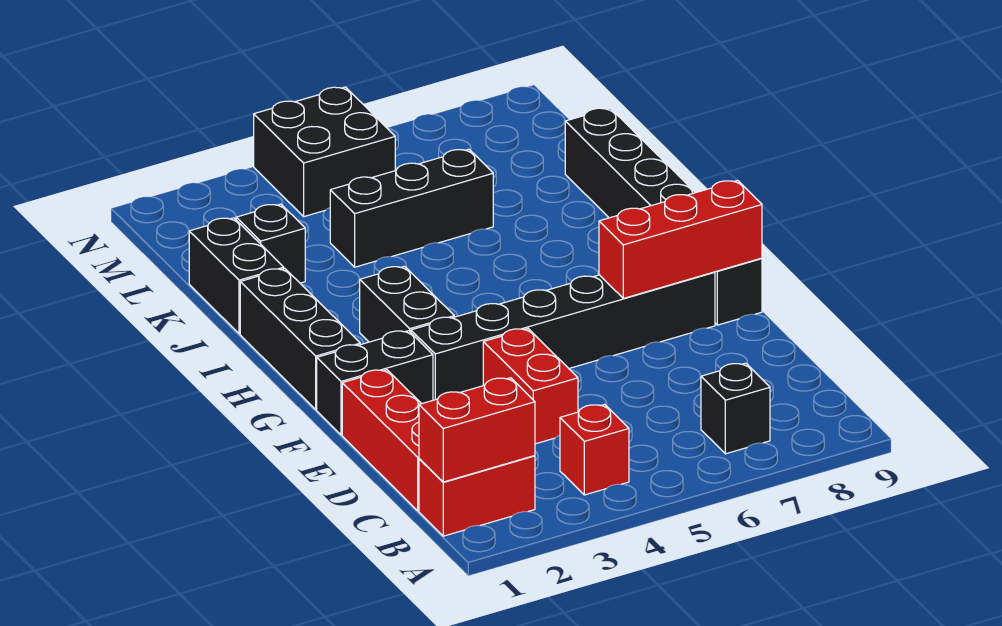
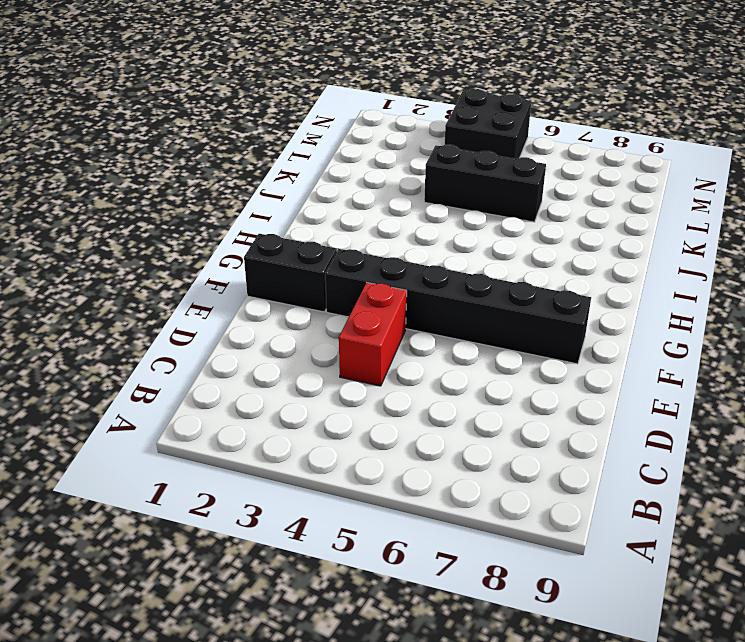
none -> red 1x2 brick [419,456,535,536]
none -> red 1x1 brick [560,404,629,495]
none -> black 1x1 brick [701,363,770,454]

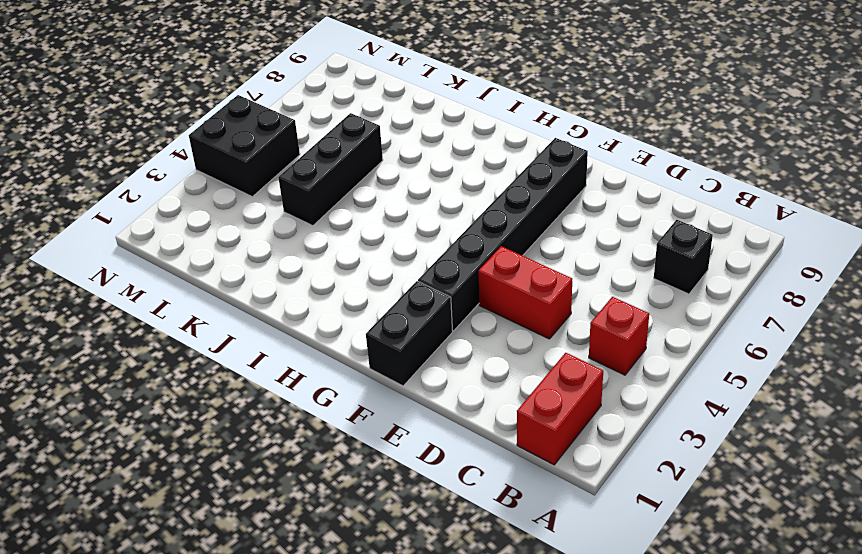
none -> red 1x3 brick [342,370,421,511]
none -> black 1x6 brick [565,108,762,325]
none -> black 1x3 brick [240,269,360,410]

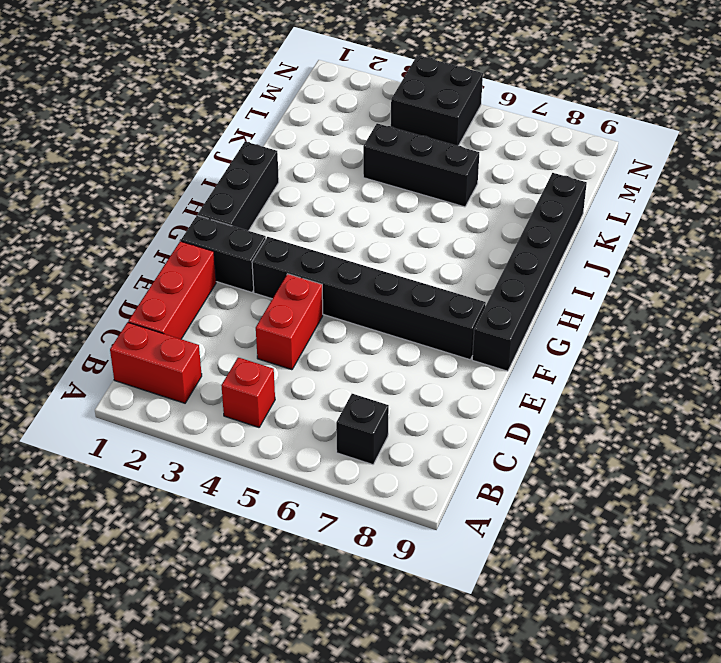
none -> black 1x2 brick [360,266,454,342]
none -> black 1x2 brick [189,218,284,334]
none -> black 1x1 brick [236,204,305,283]

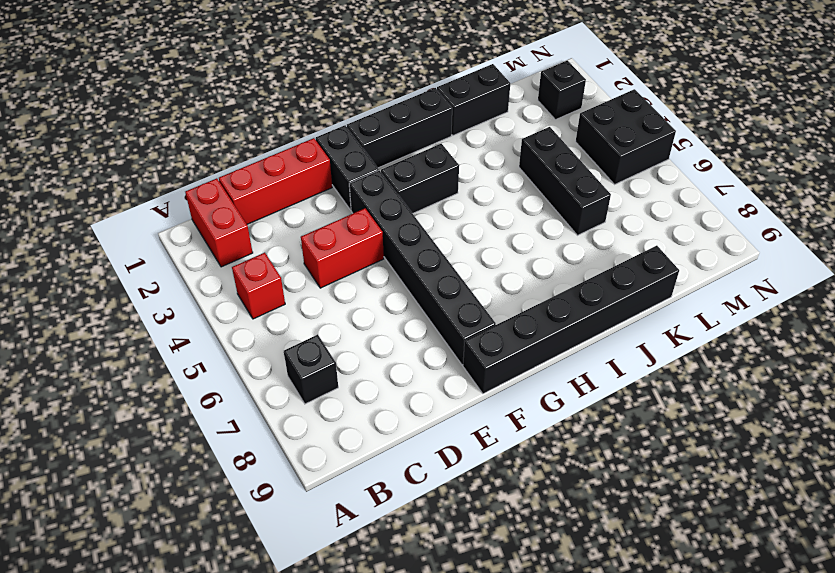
black 1x1 brick [538,60,586,120] -> black 1x1 brick moved to [236,204,305,283]
none -> red 1x2 brick [419,378,535,482]
none -> red 1x3 brick [599,180,762,298]

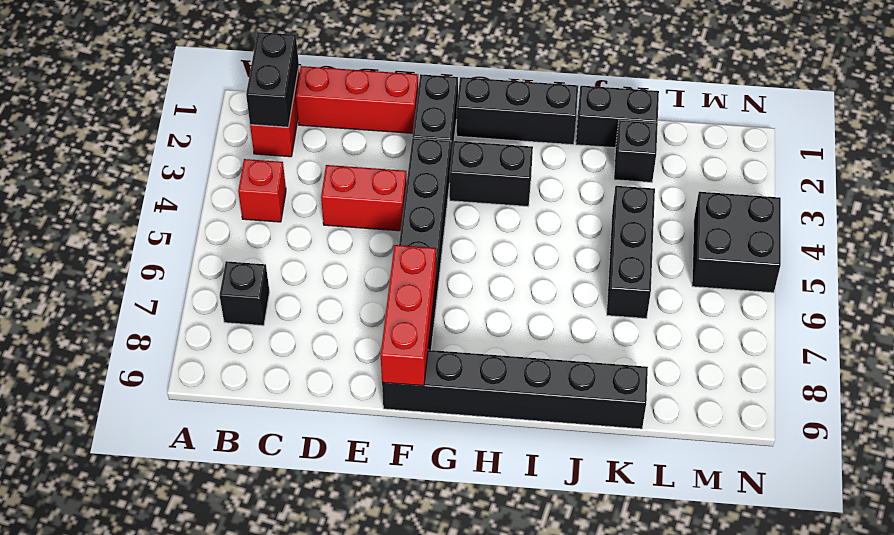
black 1x2 brick [246,32,299,127] -> red 1x2 brick [419,378,535,482]

